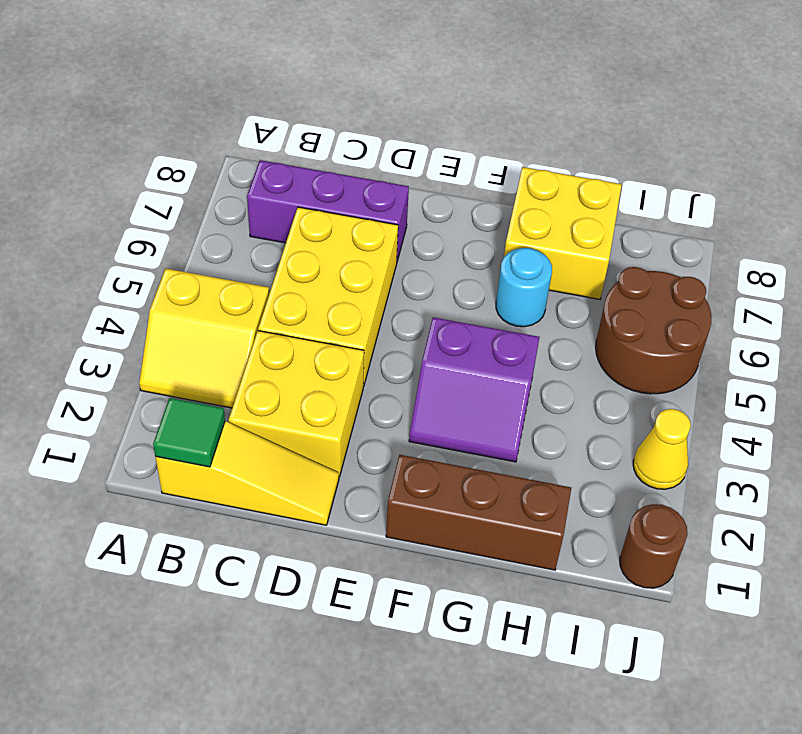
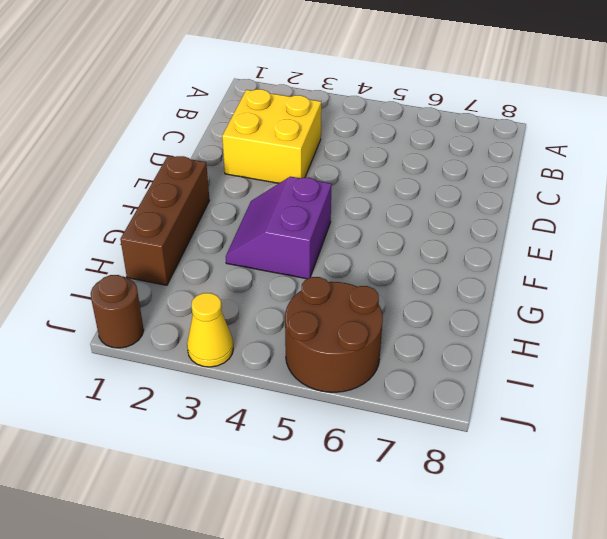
none -> yellow 2x2 slope [139,269,269,408]
none -> yellow 1x3 slope [155,421,339,525]
none -> purple 1x3 brick [247,160,409,261]

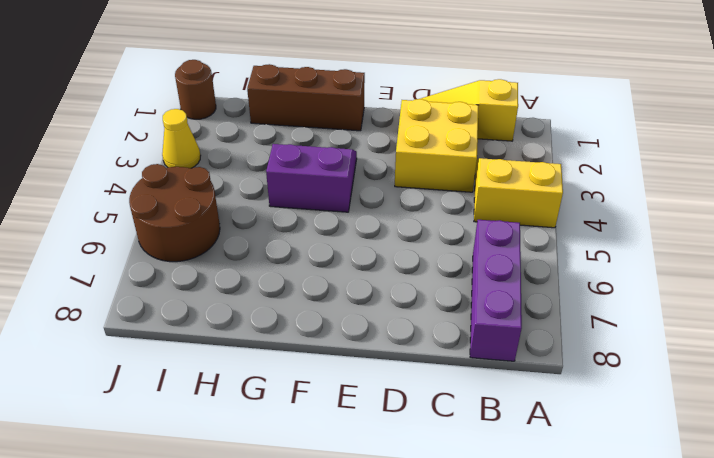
purple 1x3 brick [470,220,522,361] -> purple 1x3 brick turned to [247,160,409,261]
none -> yellow 2x3 brick [258,207,398,386]
none -> cyan 1x1 round brick [496,248,552,327]
none -> yellow 2x2 brick [504,167,622,299]

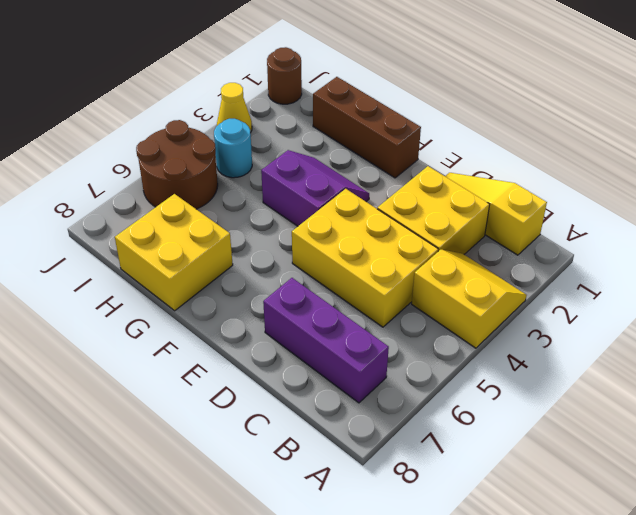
yellow 2x3 brick [292,189,438,327] -> yellow 2x3 brick turned to [258,207,398,386]
cyan 1x1 round brick [214,119,252,178] -> cyan 1x1 round brick moved to [496,248,552,327]
none -> green 1x1 tile [153,398,225,467]

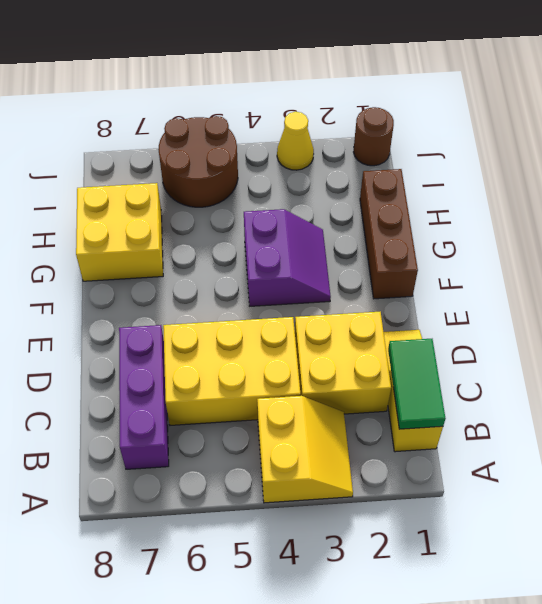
green 1x2 tile [388,339,446,429] -> green 1x1 tile [153,398,225,467]
none -> cyan 1x1 round brick [496,248,552,327]

